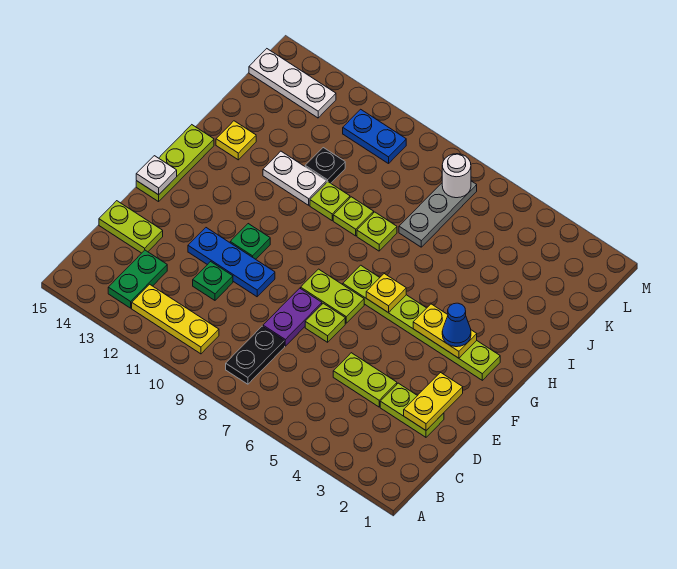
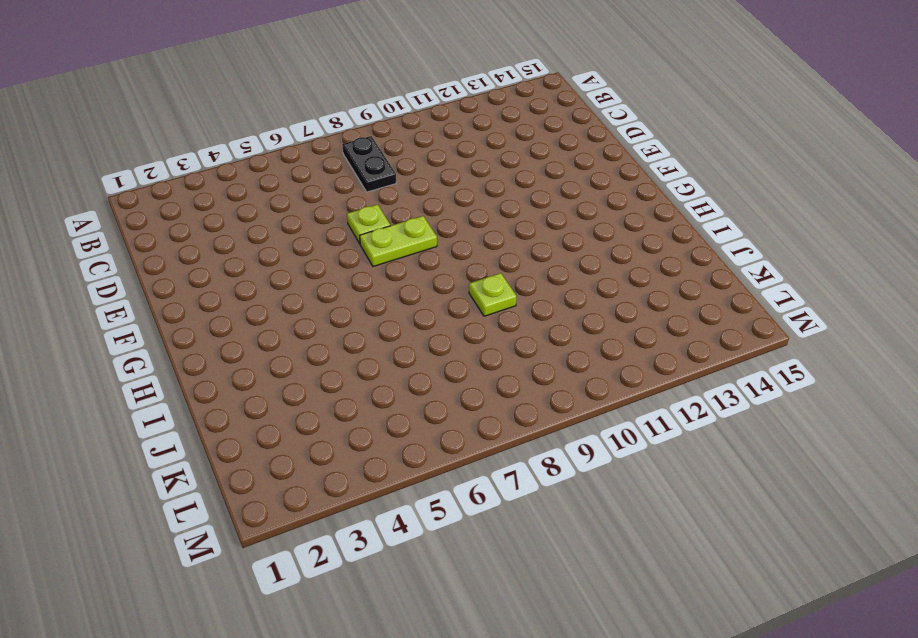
none -> yellow 1x3 plate [132,284,219,354]
none -> green 1x2 plate [108,250,167,308]
none -> lime 1x2 plate [380,383,444,437]

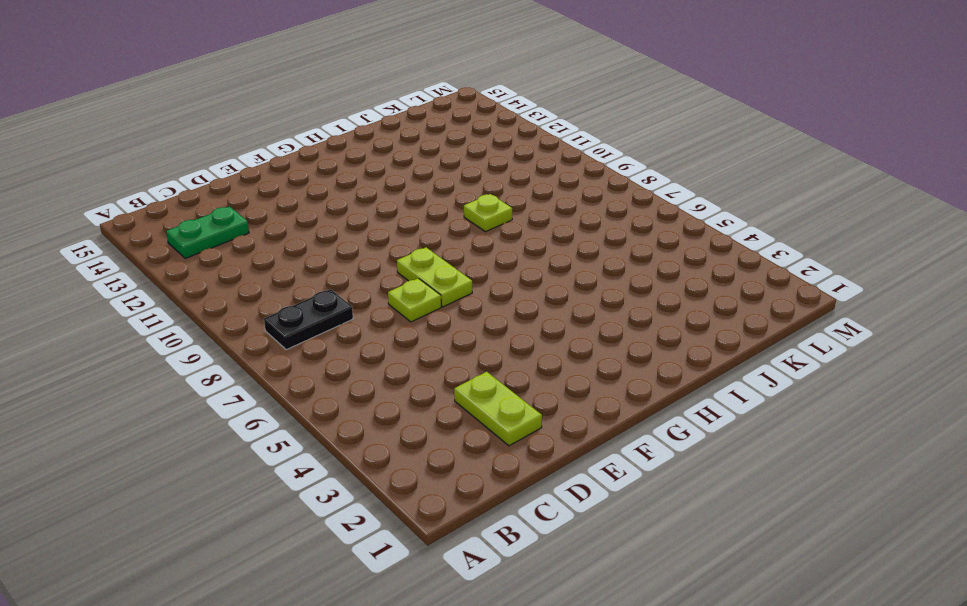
none -> yellow 1x3 plate [132,284,219,354]
none -> lime 1x2 plate [333,353,397,407]
none -> purple 1x2 plate [263,288,322,346]

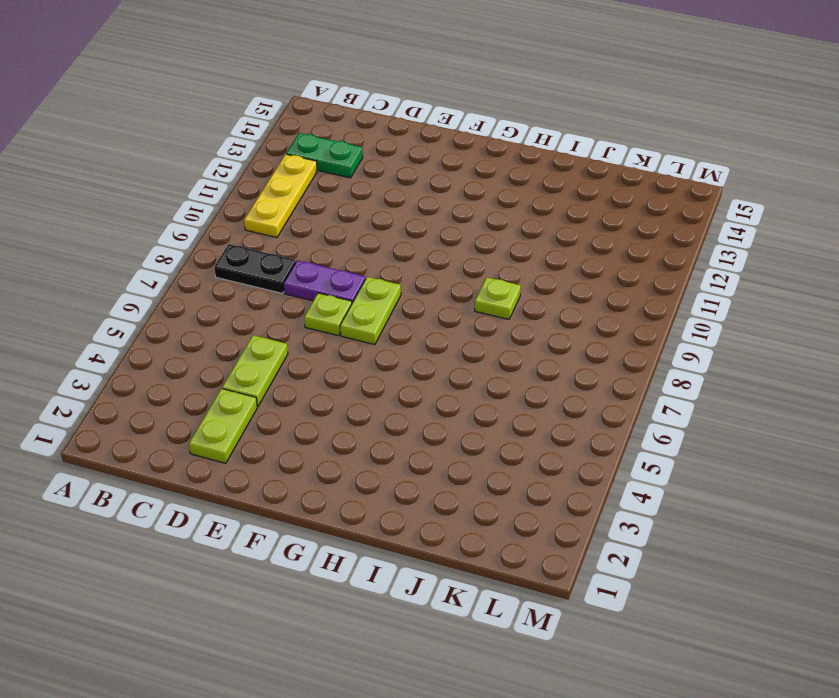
none -> green 1x1 plate [193,262,233,300]
none -> lime 1x2 plate [99,201,163,253]
none -> blue 1x3 plate [188,228,275,297]

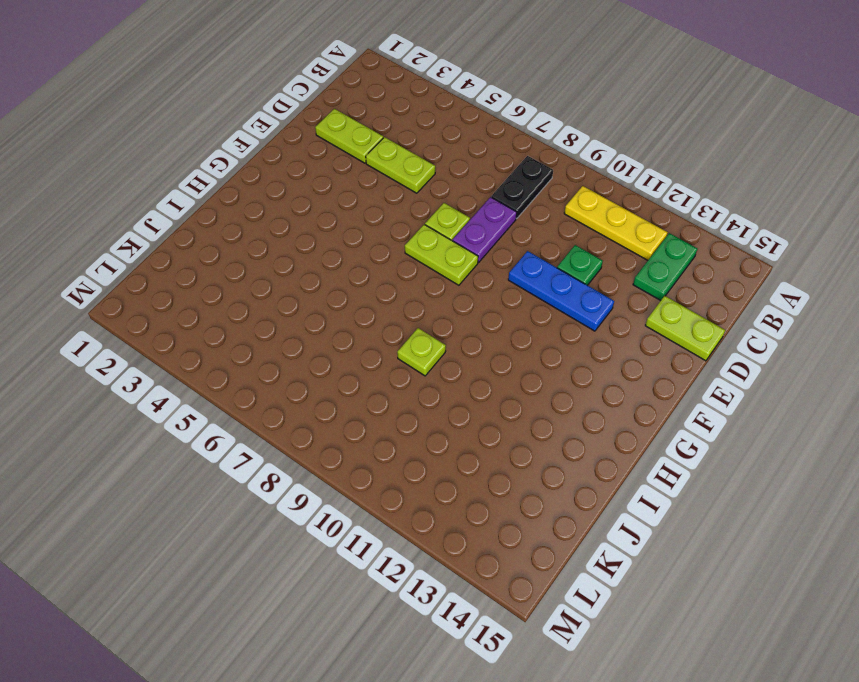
none -> green 1x1 plate [230,224,270,259]
none -> lime 1x3 plate [136,125,214,202]
none -> lime 1x6 plate [343,265,500,380]

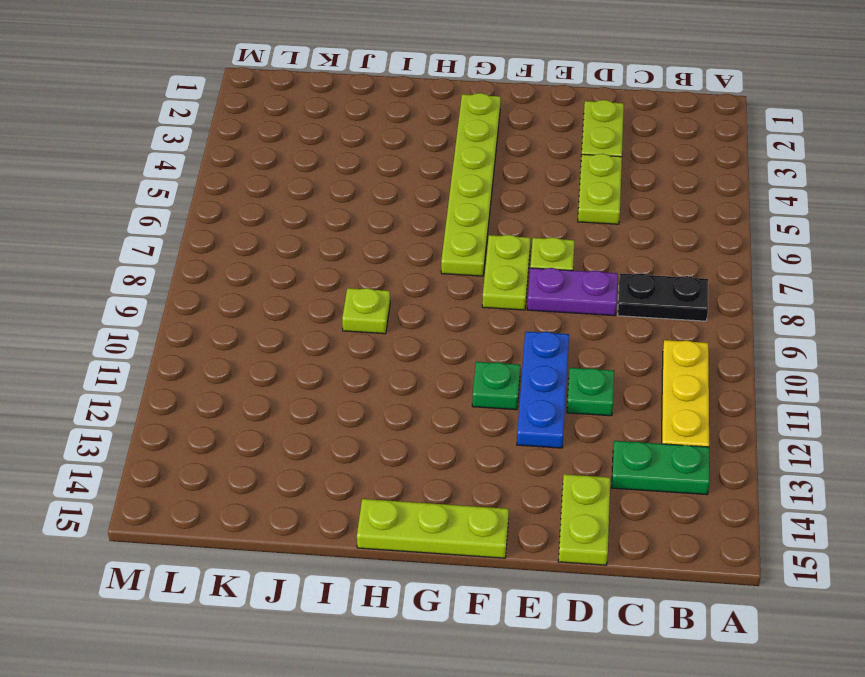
none -> lime 1x1 plate [357,212,397,251]
none -> lime 1x1 plate [310,182,350,220]
none -> white 1x2 plate [263,151,327,205]

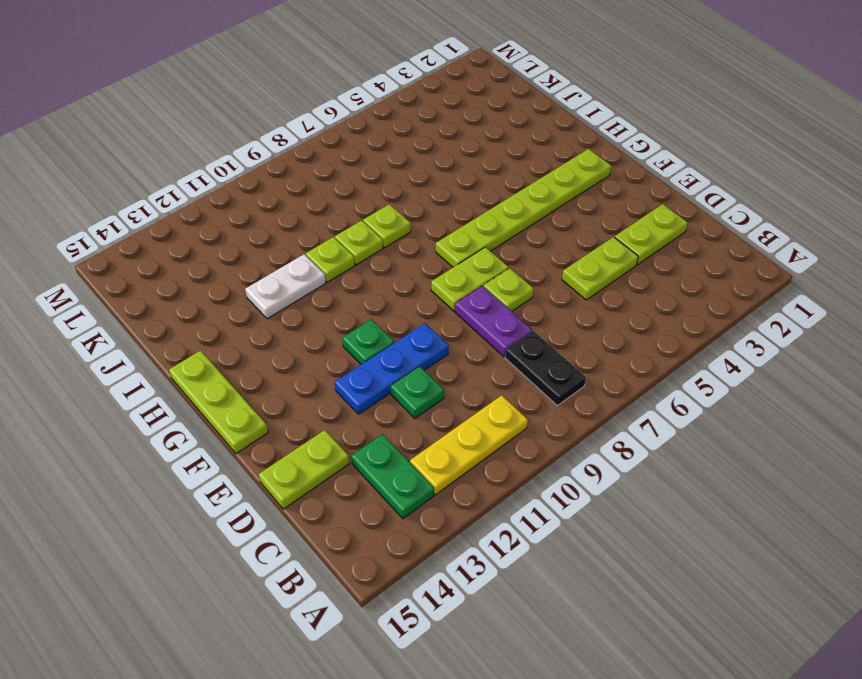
none -> yellow 1x1 plate [216,121,256,160]
none -> grey 1x3 plate [399,181,477,247]
none -> black 1x1 plate [305,148,345,183]

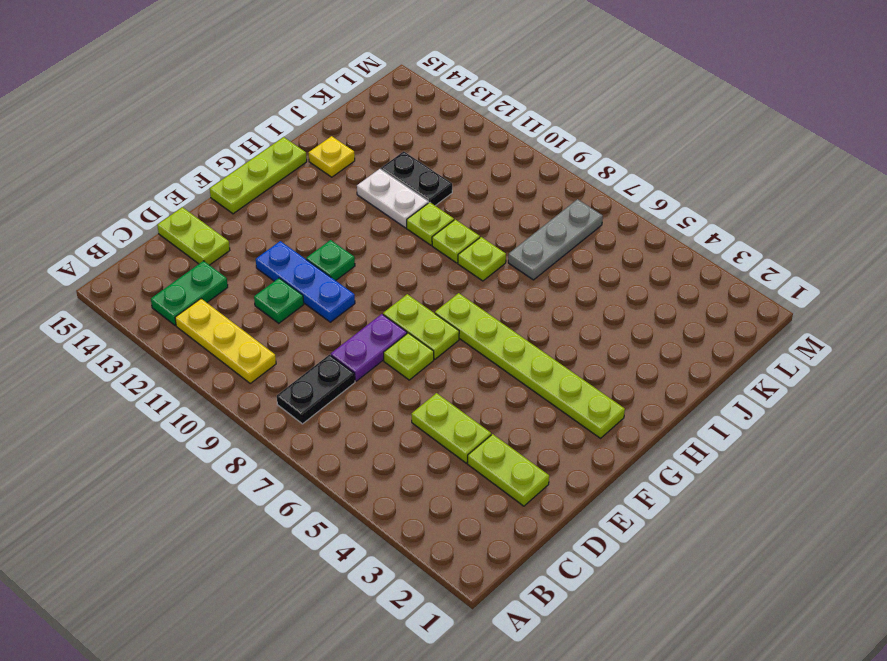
black 1x2 plate [381,151,452,206] -> black 1x1 plate [305,148,345,183]
none -> blue 1x2 plate [343,109,406,164]
none -> white 1x3 plate [249,49,336,118]
none -> yellow 1x2 plate [404,373,463,430]

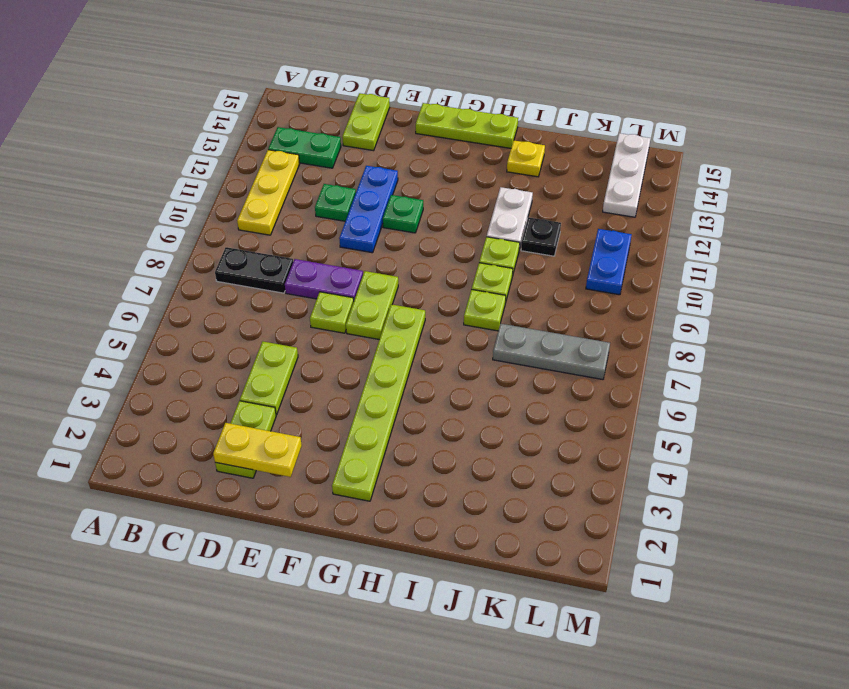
none -> white 1x1 plate [136,156,177,195]
none -> yellow 1x2 plate [413,304,477,358]
none -> yellow 1x1 plate [366,274,406,313]

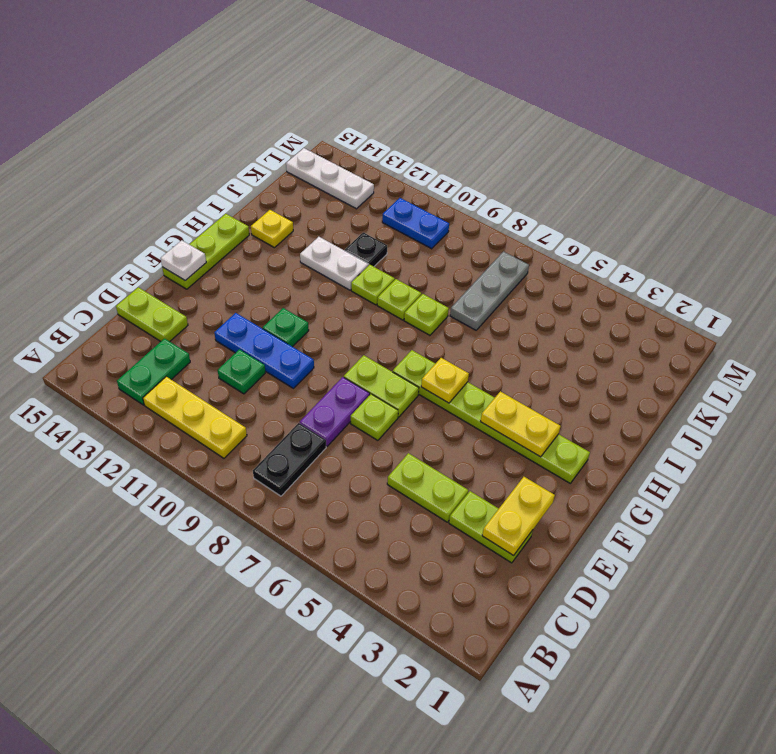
none -> white 1x1 round brick [442,154,471,198]
none -> blue 1x1 cone [442,303,471,347]

